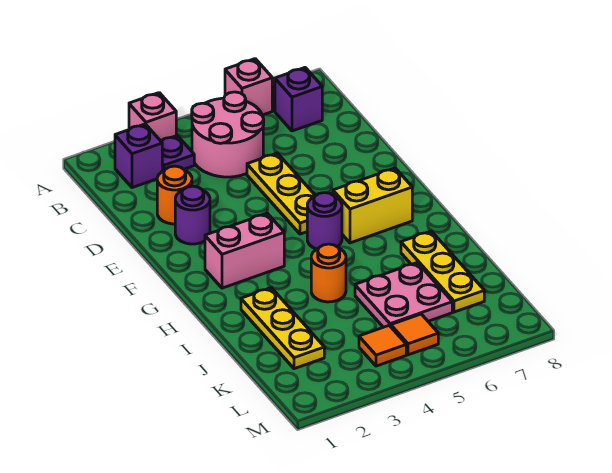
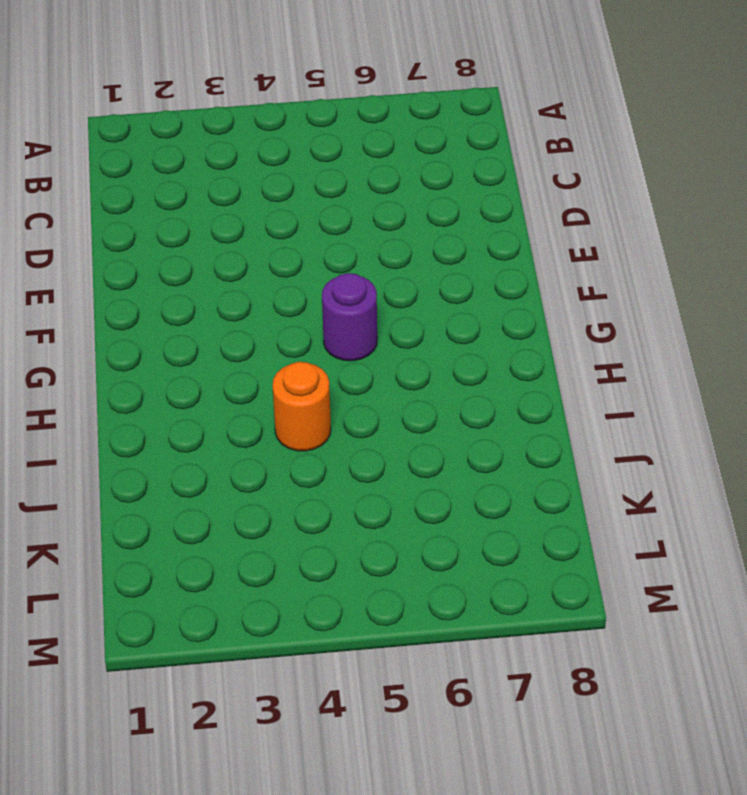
none -> pink 1x1 brick [129,93,176,141]
none -> pink 1x1 brick [225,59,272,115]
none -> purple 1x1 brick [115,124,162,188]

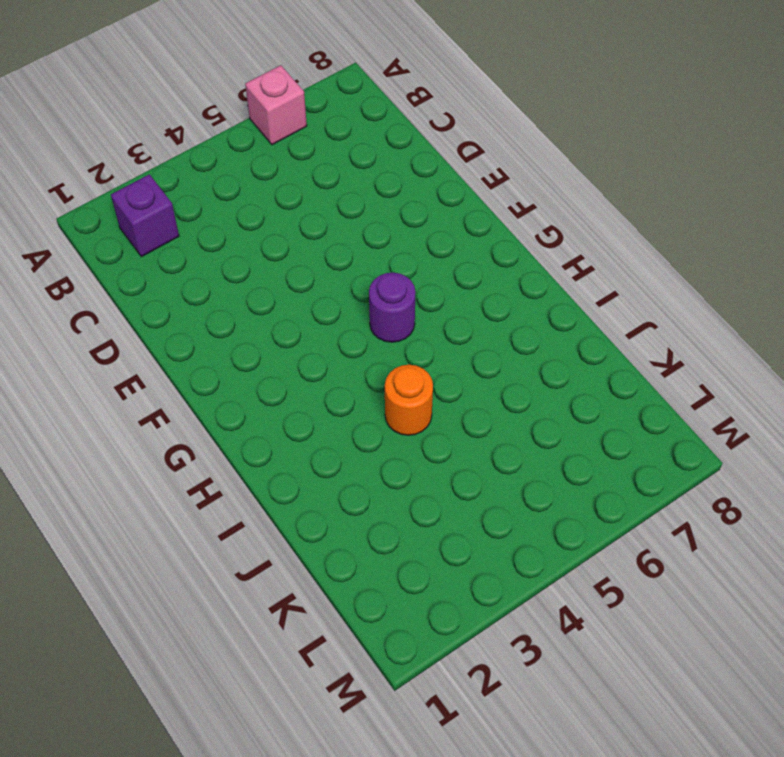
none -> pink 1x1 brick [129,93,176,141]
none -> purple 1x1 plate [161,136,194,171]
none -> pink 2x2 round brick [192,92,264,177]

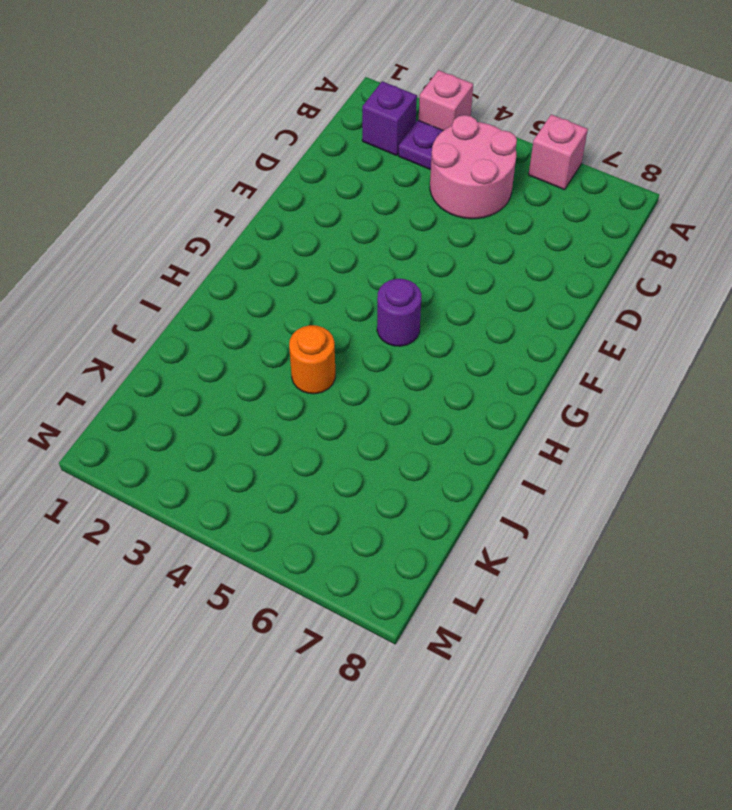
none -> purple 1x1 brick [275,68,322,131]
none -> orange 1x1 round brick [157,166,192,224]
none -> yellow 1x3 plate [247,153,315,234]

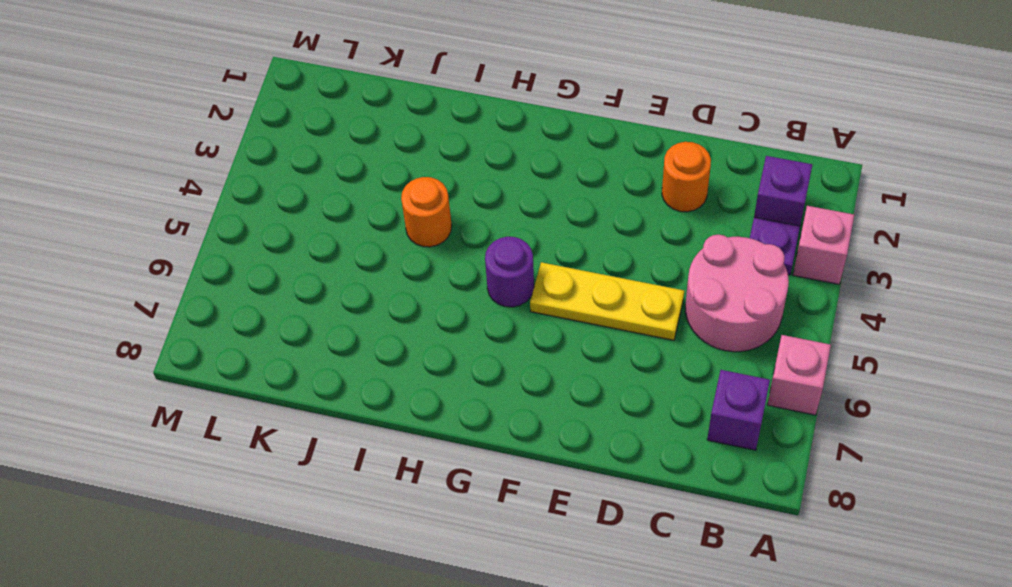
none -> purple 1x1 round brick [175,186,210,244]
none -> pink 1x2 brick [205,213,284,288]
none -> yellow 1x2 brick [333,168,412,243]

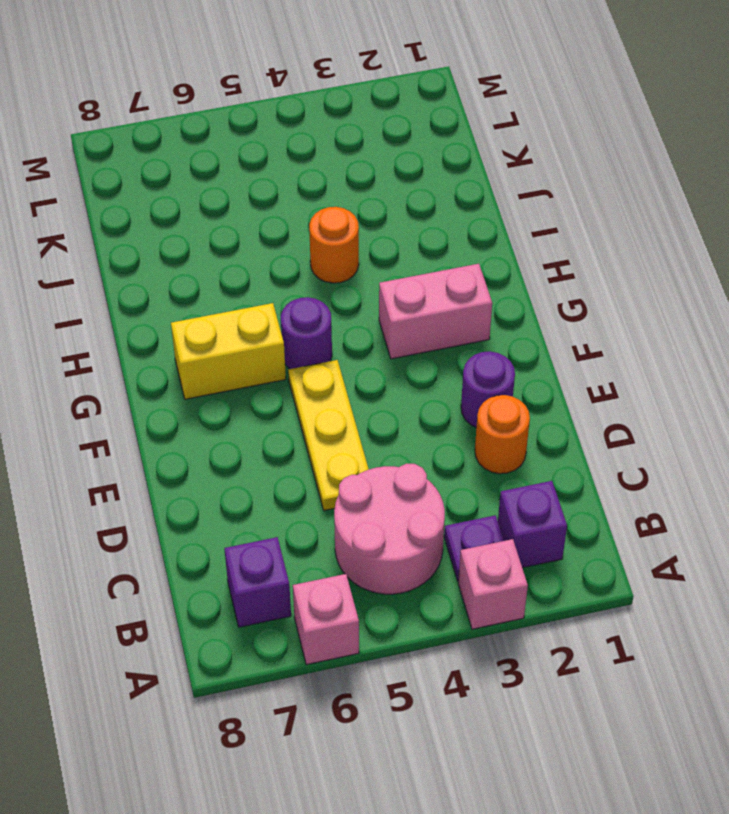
none -> yellow 1x3 plate [241,288,324,369]
none -> yellow 1x3 plate [401,231,484,312]
none -> pink 2x2 plate [355,263,452,327]

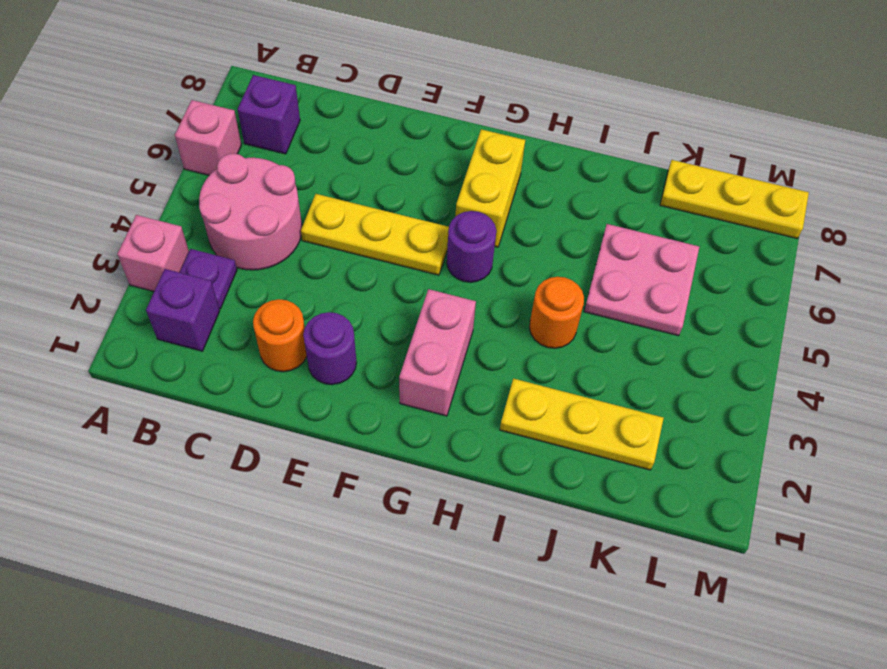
yellow 1x3 plate [660,160,809,239] -> yellow 1x3 plate moved to [401,231,484,312]
none -> orange 1x1 tile [359,326,406,366]
none -> orange 1x1 tile [391,314,438,355]

